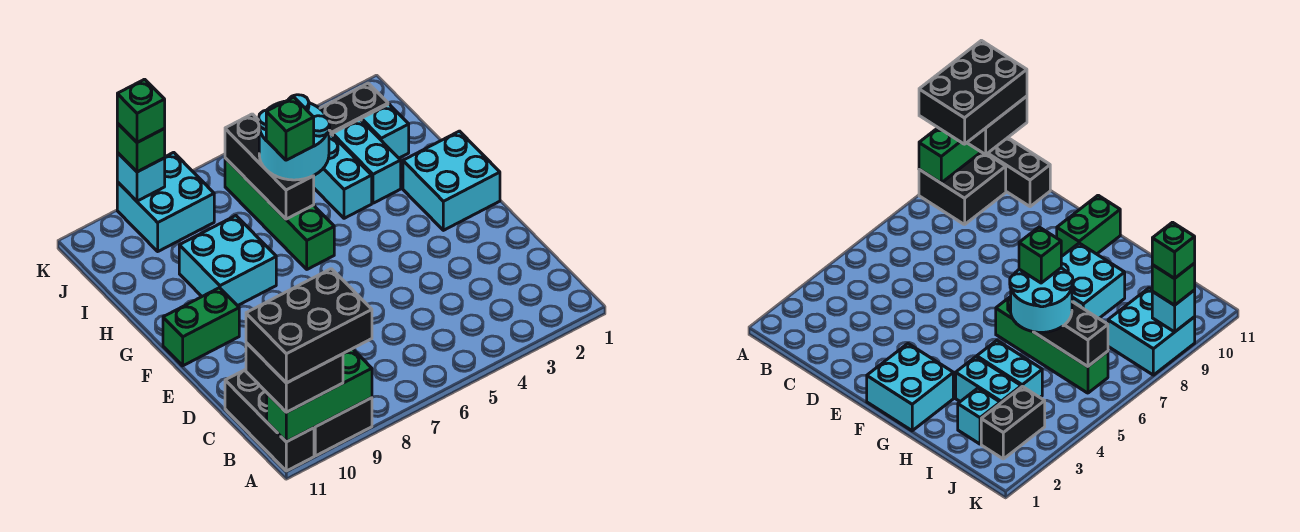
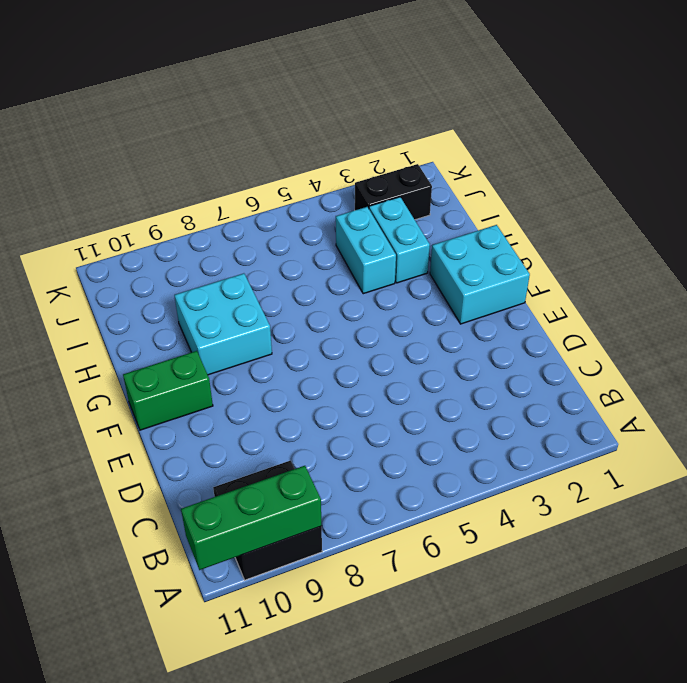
none -> black 1x3 brick [225,369,314,471]
none -> green 1x4 brick [225,158,334,269]
none -> cyan 1x1 brick [361,104,409,158]

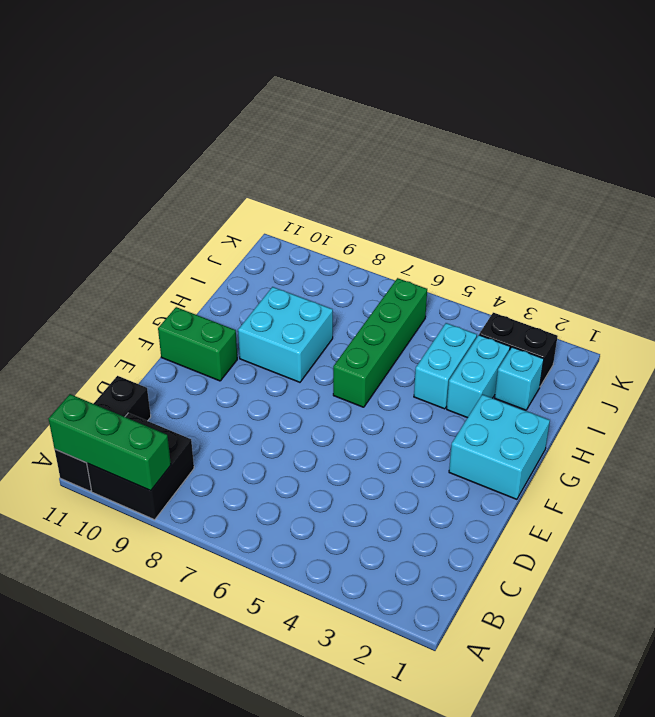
none -> cyan 2x2 brick [117,152,214,251]
none -> black 1x3 brick [225,114,314,219]
none -> cyan 1x1 brick [117,153,165,201]

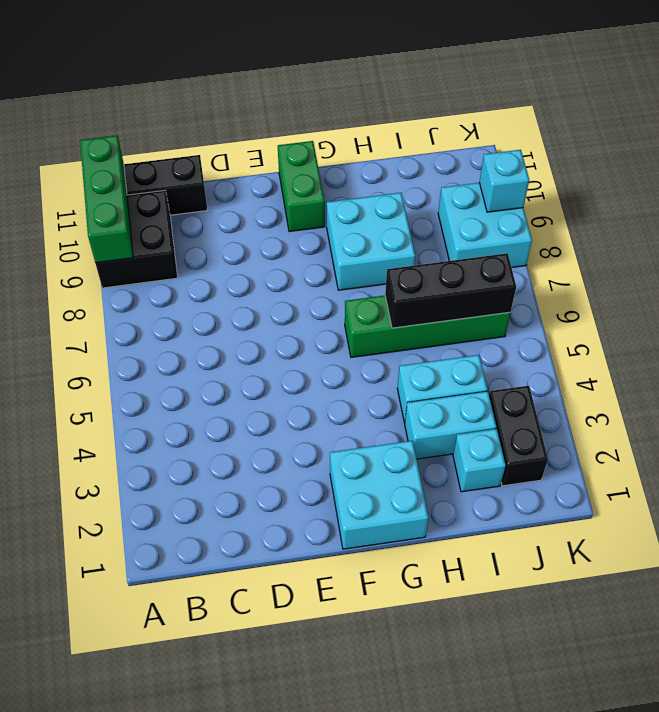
none -> black 2x2 brick [246,343,343,412]
none -> cyan 2x2 round brick [259,95,330,180]
none -> green 1x1 brick [117,123,165,172]

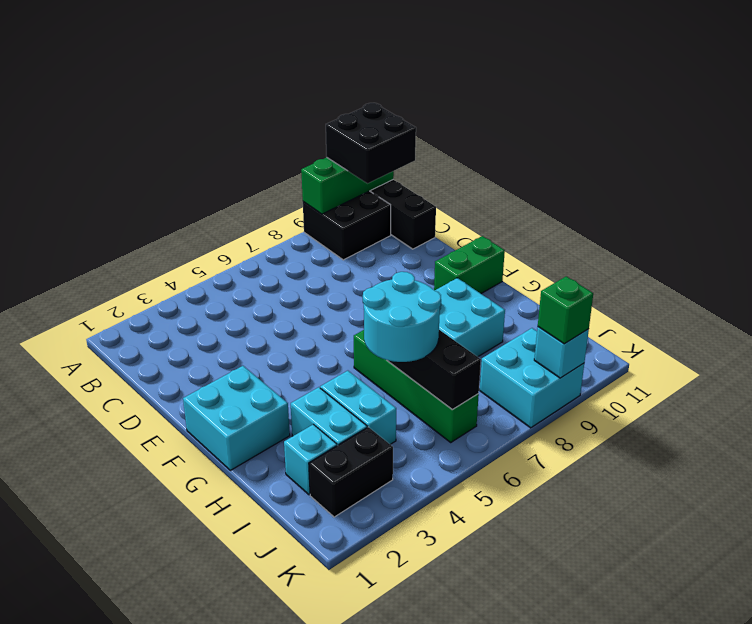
none -> black 2x3 brick [246,269,372,383]
none -> green 1x1 brick [266,97,314,160]
none -> green 1x1 brick [117,79,165,142]

